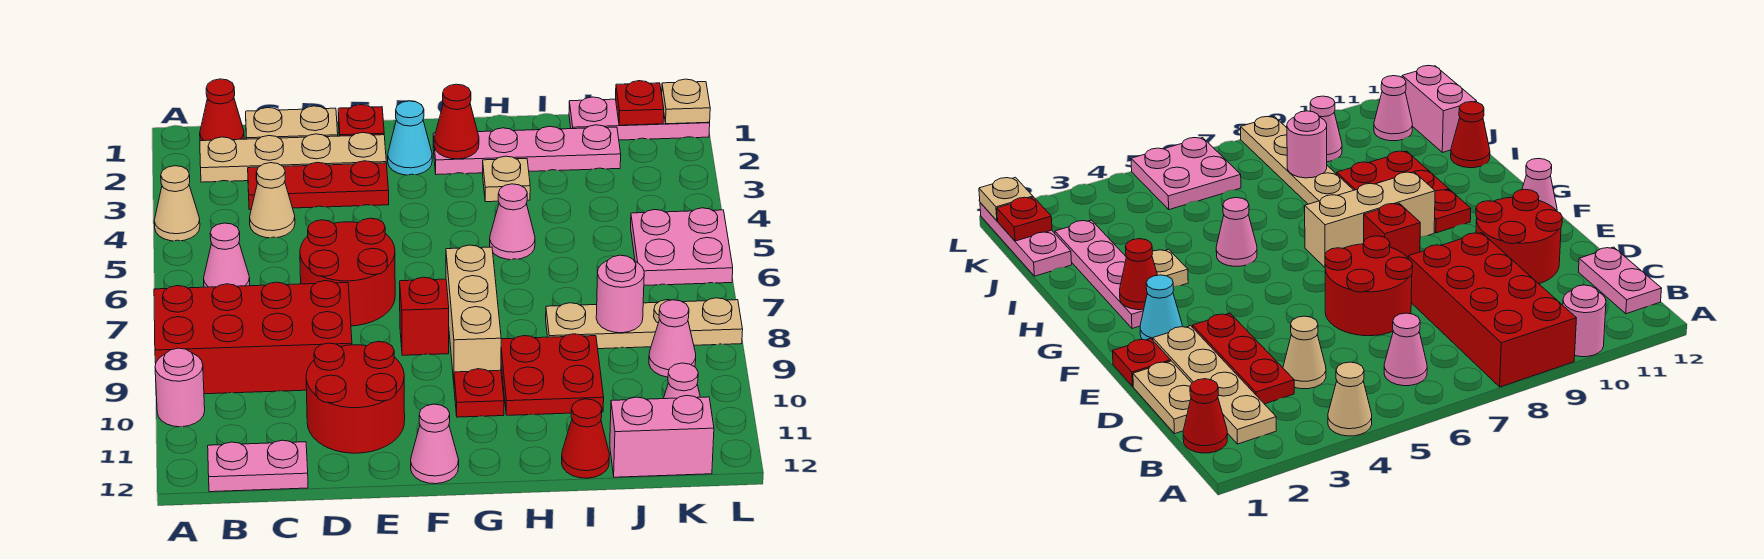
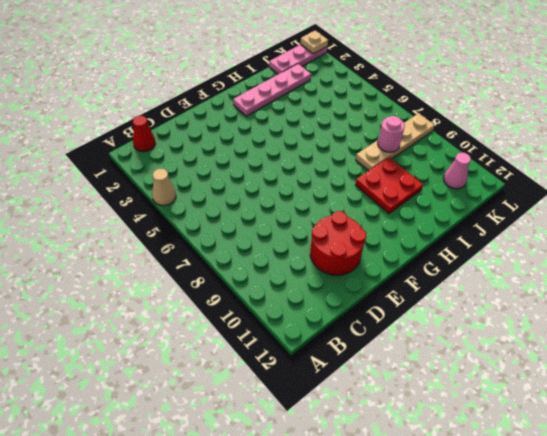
none -> red 2x4 brick [154,281,352,394]
none -> pink 1x1 round brick [155,348,205,427]
none -> tan 1x4 plate [200,133,386,182]
none -> pink 1x1 cone [204,223,250,287]

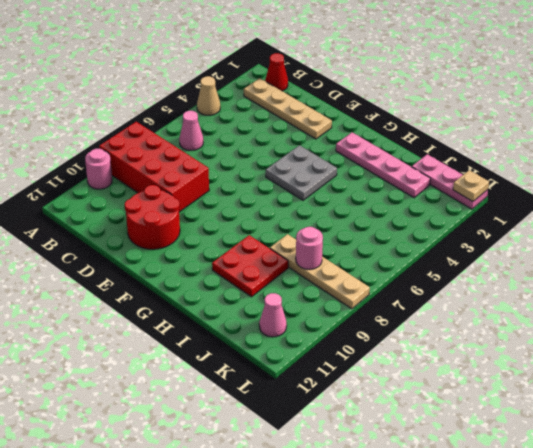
grey 2x2 plate [266,145,337,200] -> none
none -> pink 1x2 plate [208,440,308,492]
none -> tan 1x2 plate [246,106,338,139]
none -> red 1x3 plate [248,161,389,210]
none -> tan 1x1 cone [250,163,295,238]

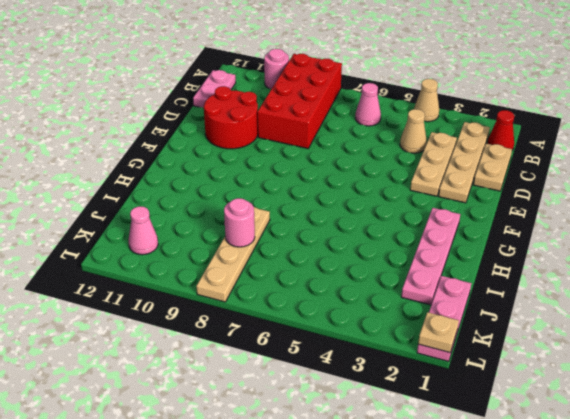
tan 1x3 plate [410,132,457,196] -> red 1x3 plate [248,161,389,210]
none -> red 2x2 round brick [300,218,395,326]
none -> red 1x1 plate [338,105,384,136]
none -> cyan 1x1 cone [388,101,432,175]
none -> red 1x1 brick [400,277,449,355]

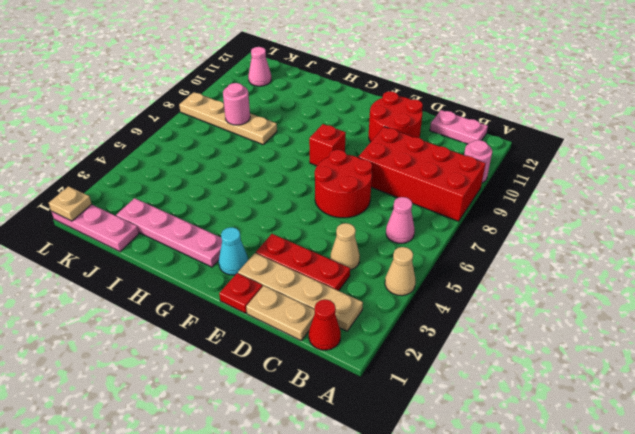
none -> pink 1x1 cone [411,404,459,484]
none -> tan 1x3 brick [446,245,501,381]
none -> red 1x1 plate [454,369,504,417]
none -> tan 1x1 plate [483,156,530,202]

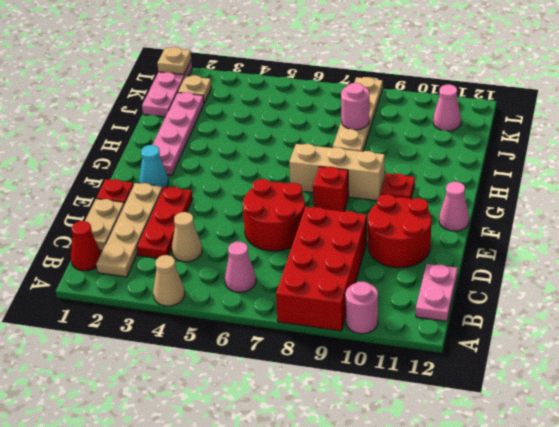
tan 1x1 plate [178,75,211,103] -> tan 1x1 plate moved to [483,156,530,202]
none -> pink 1x1 cone [490,184,535,260]
none -> red 2x2 plate [501,334,604,415]
none -> red 1x1 cone [562,399,610,478]
none -> pink 1x2 brick [610,395,714,477]

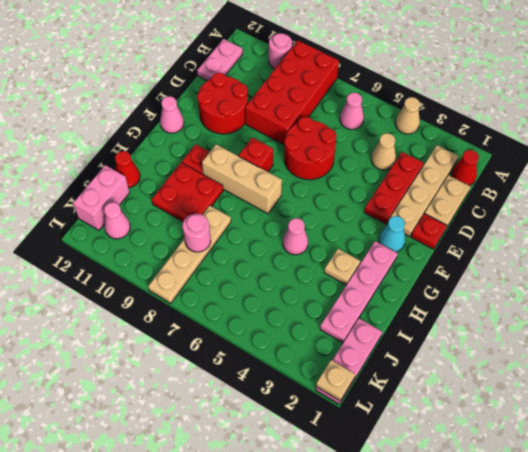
none -> pink 2x2 plate [631,208,733,285]
none -> pink 1x1 cone [649,300,696,377]
none -> red 1x1 cone [434,84,479,159]
none -> red 1x1 plate [616,81,664,125]

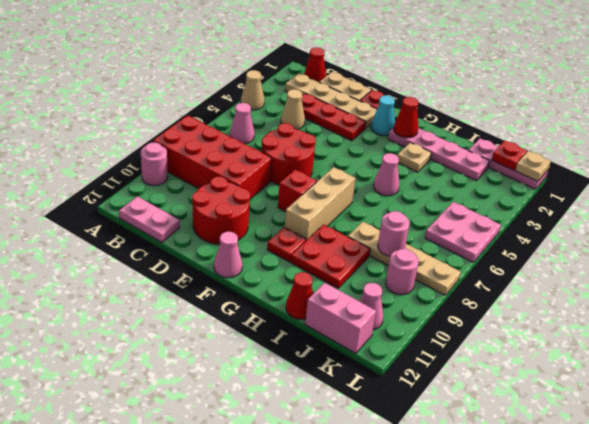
pink 1x1 round brick [386,249,419,295] -> pink 1x1 cone [649,300,696,377]

